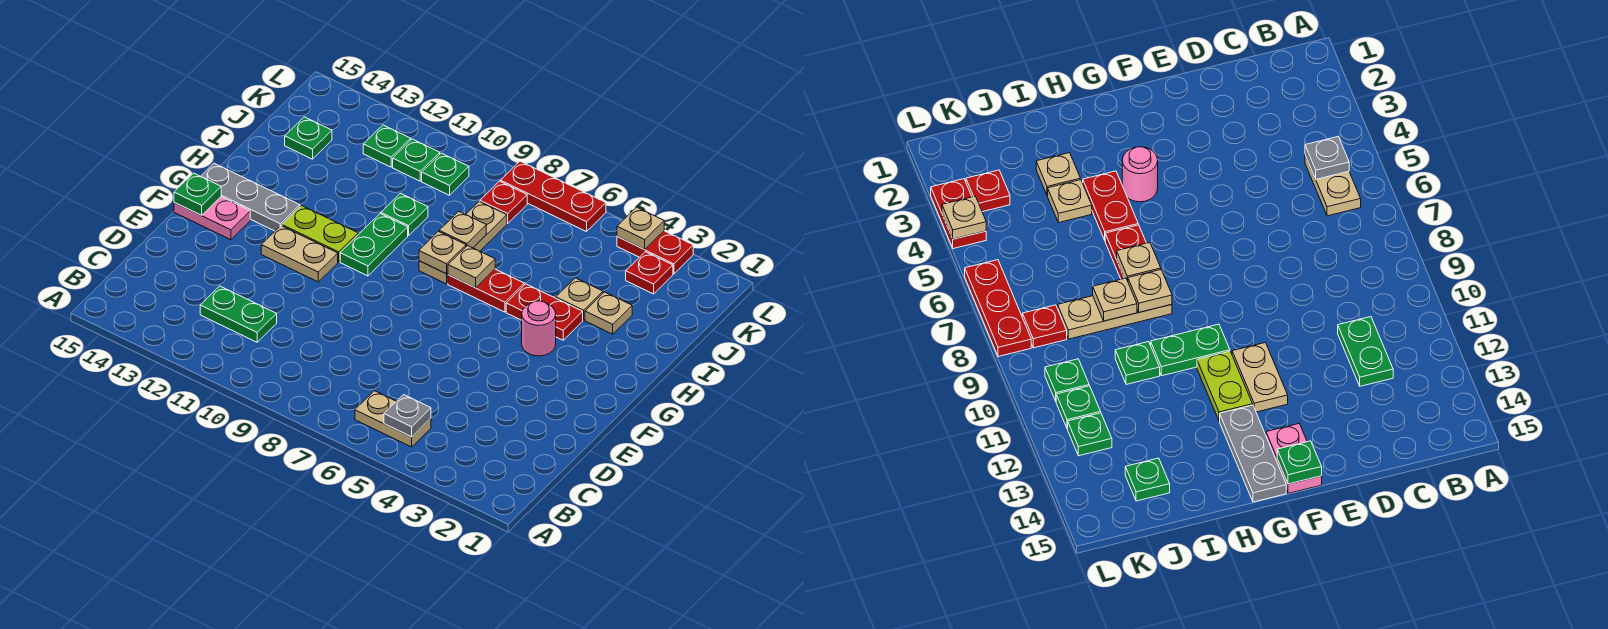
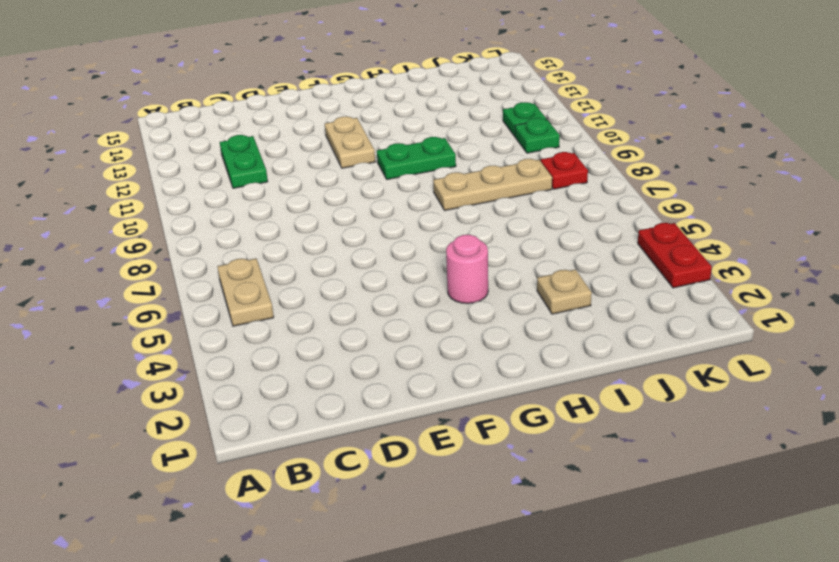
none -> pink 1x2 plate [174,197,250,240]
none -> lime 1x2 plate [282,206,358,262]
none -> grey 1x3 plate [201,163,300,231]

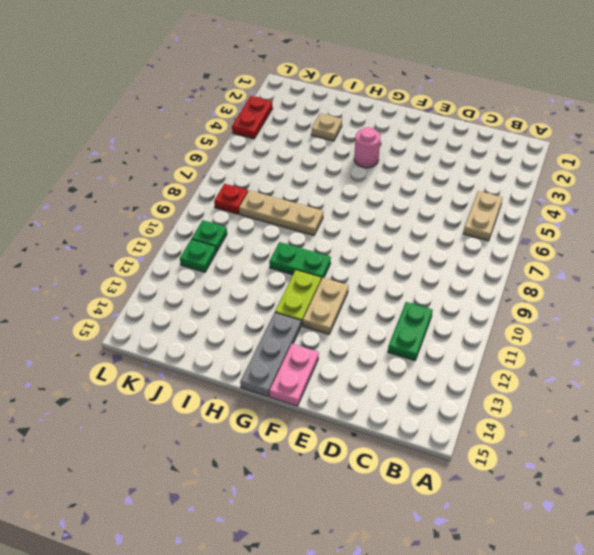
none -> red 1x2 plate [506,284,583,340]
none -> red 1x2 plate [448,269,524,312]
none -> tan 1x1 plate [556,278,603,320]

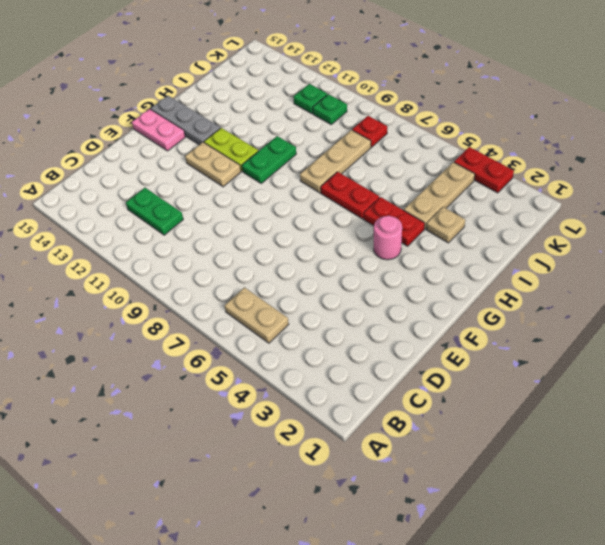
tan 1x3 plate [404,162,475,229] -> tan 1x1 plate [556,278,603,320]
none -> green 1x1 plate [381,193,428,236]
none -> green 1x1 plate [285,117,332,159]
none -> red 1x1 plate [626,252,673,294]

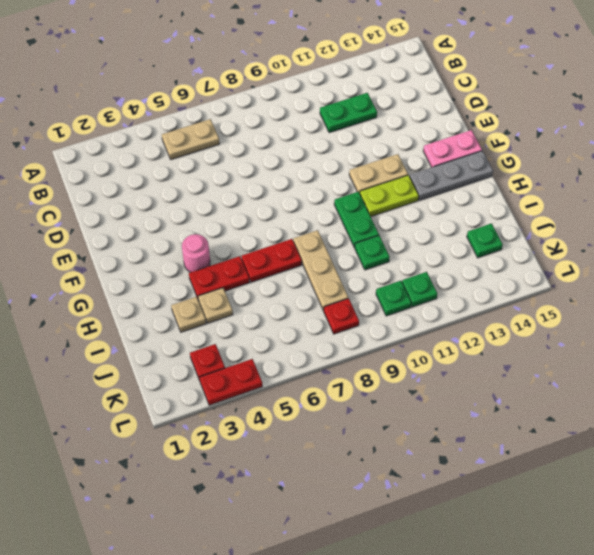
none -> green 1x1 plate [363,125,411,167]
none -> red 1x3 plate [500,161,606,232]
none -> grey 1x1 plate [384,395,431,437]

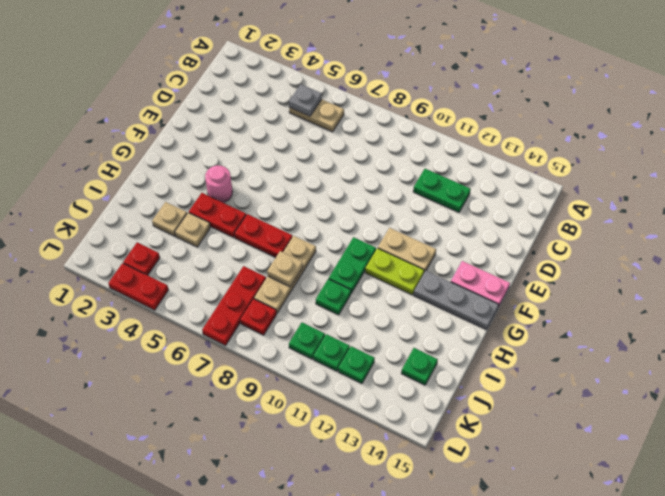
red 1x3 plate [202,266,266,345] -> red 1x3 plate turned to [500,161,606,232]
none -> green 1x1 plate [174,173,221,215]
none -> tan 1x1 plate [448,246,495,288]
none -> tan 1x1 plate [419,231,466,274]

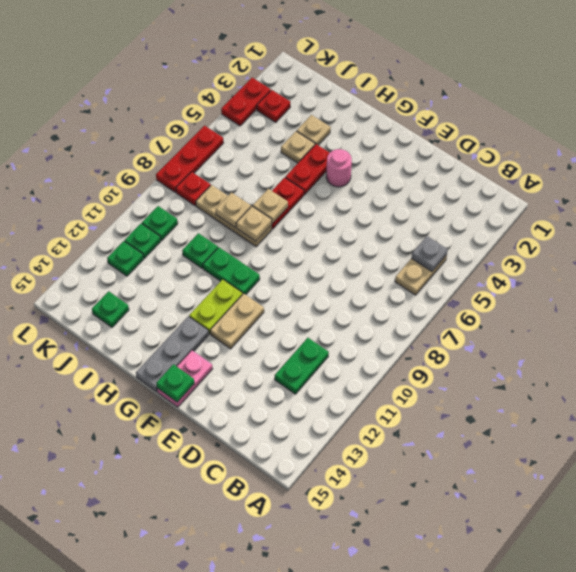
none -> tan 1x1 plate [617,207,664,250]

